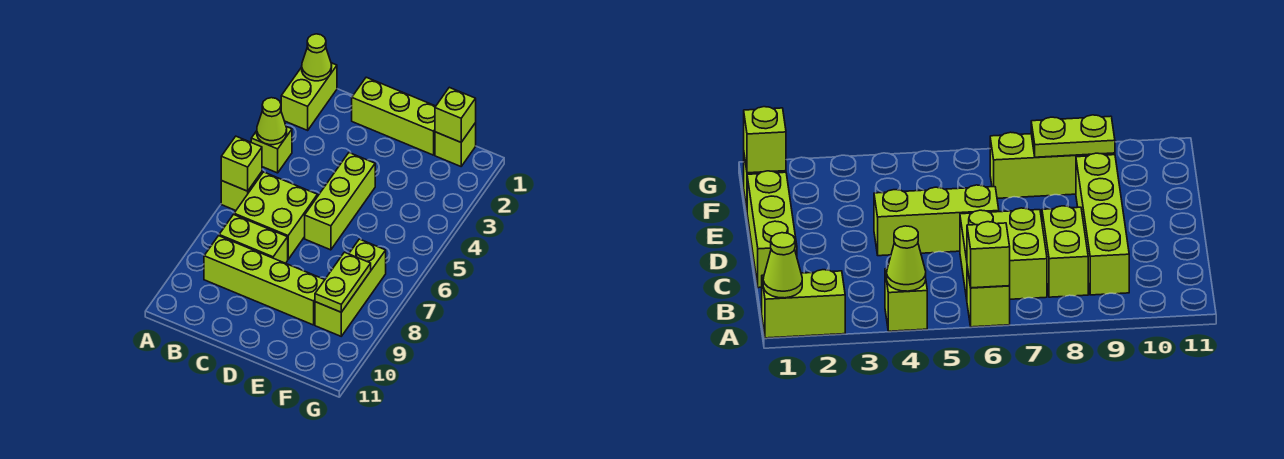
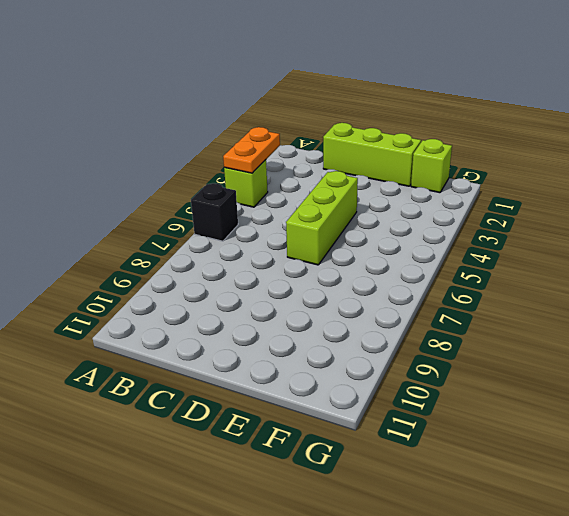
orange 1x2 plate [223,127,280,173] -> lime 1x1 cone [257,98,287,145]
black 1x1 brick [191,183,238,241] -> lime 1x1 brick [221,172,262,211]
none -> lime 1x2 brick [281,63,337,130]
none -> lime 2x2 brick [234,172,317,259]
none -> lime 1x2 brick [219,215,288,263]

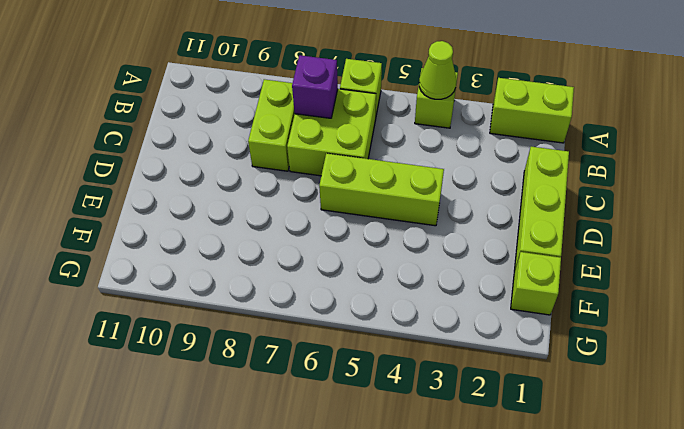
purple 1x1 brick [292,55,338,118] -> none
none -> lime 1x4 brick [204,236,324,325]
none -> lime 1x3 brick [315,239,386,336]
none -> lime 1x1 cone [302,34,332,81]

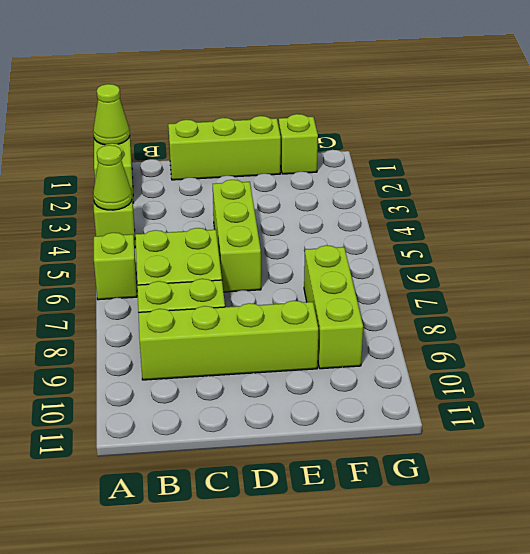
none -> lime 1x1 brick [221,136,262,191]
none -> lime 1x1 brick [435,87,476,142]
none -> lime 1x2 plate [315,252,371,312]

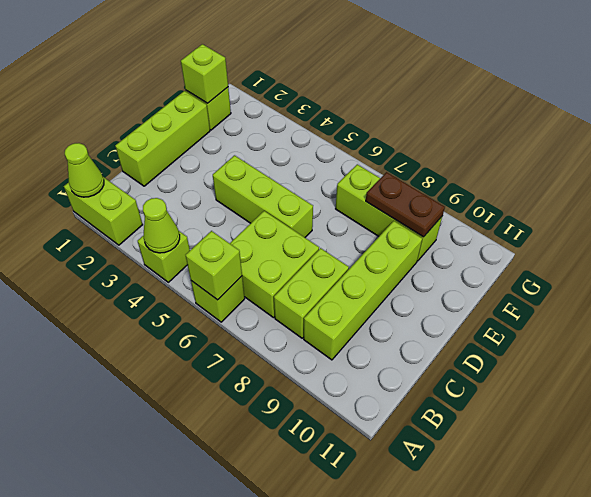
brown 1x2 plate [366,172,445,237] -> lime 1x2 plate [315,252,371,312]

